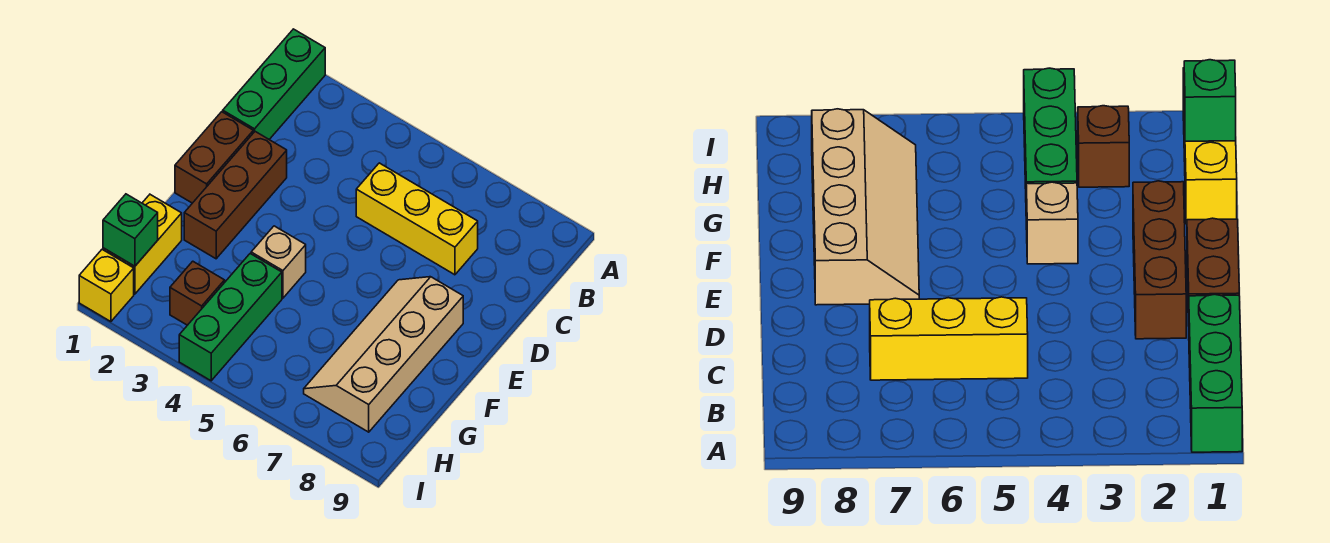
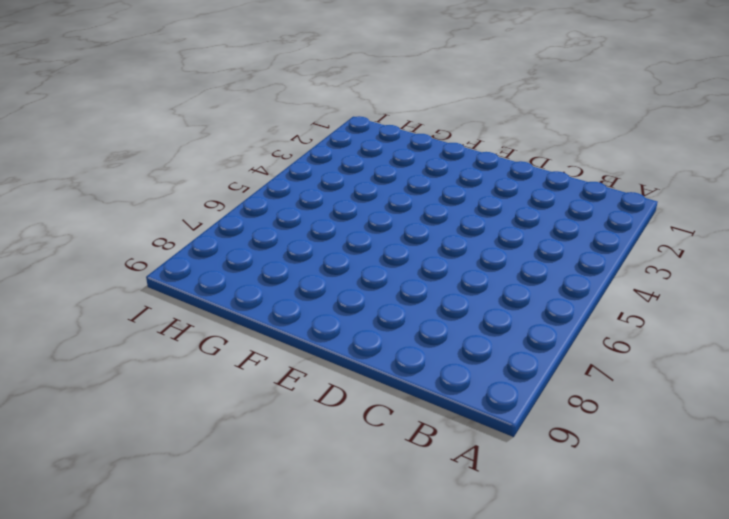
none -> green 1x3 brick [223,29,325,139]
none -> yellow 1x3 brick [356,163,478,275]

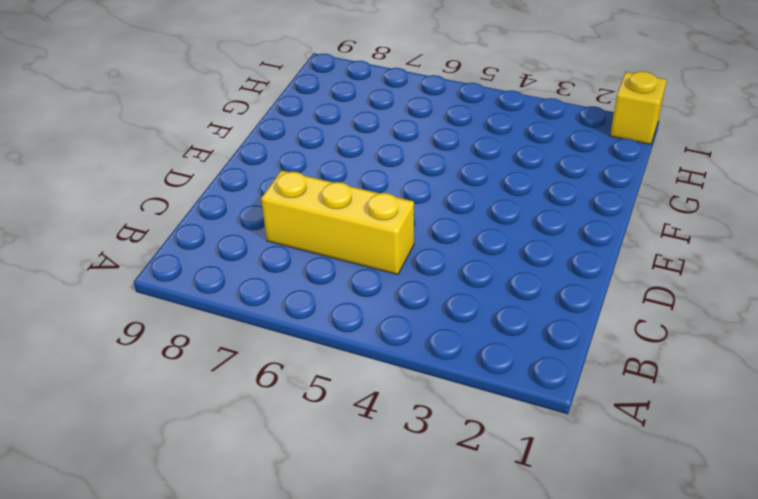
none -> green 1x3 brick [223,29,325,139]
none -> brown 1x2 brick [175,112,253,203]

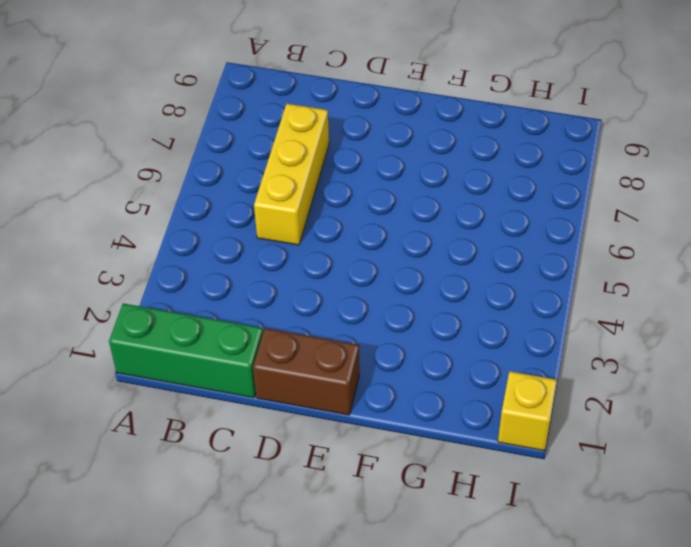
none -> brown 1x3 brick [184,132,287,259]
none -> tan 2x4 slope [304,277,463,432]

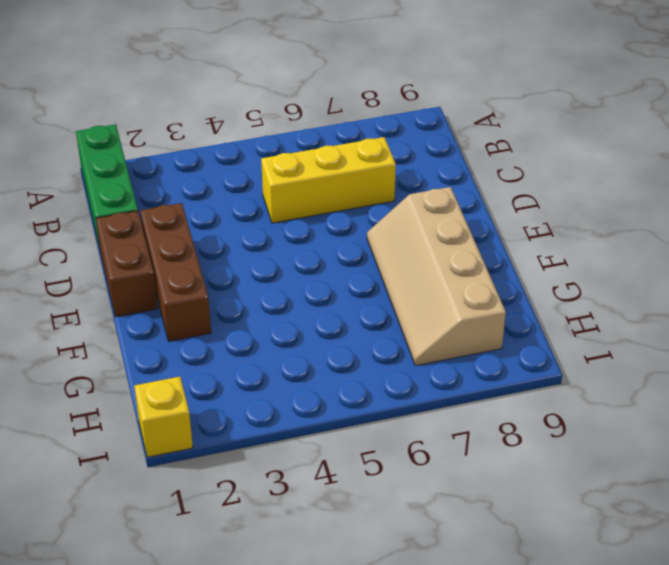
none -> tan 1x1 brick [251,226,306,298]
none -> yellow 1x2 brick [103,195,182,294]

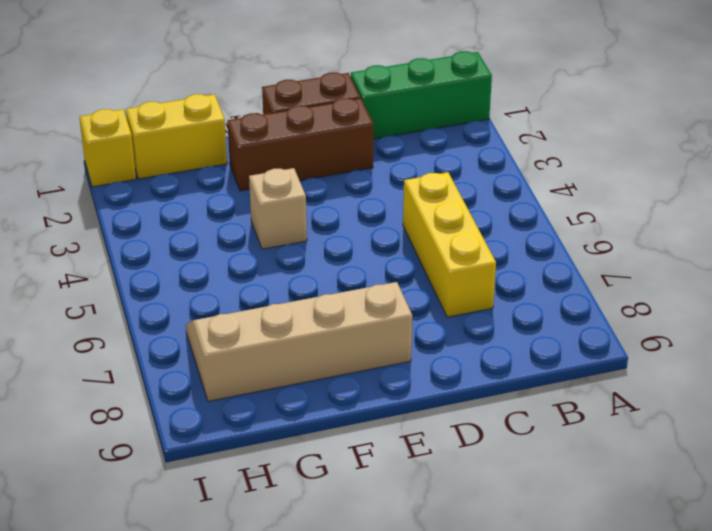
none -> green 1x3 brick [179,254,282,381]
none -> brown 1x1 brick [170,261,225,325]

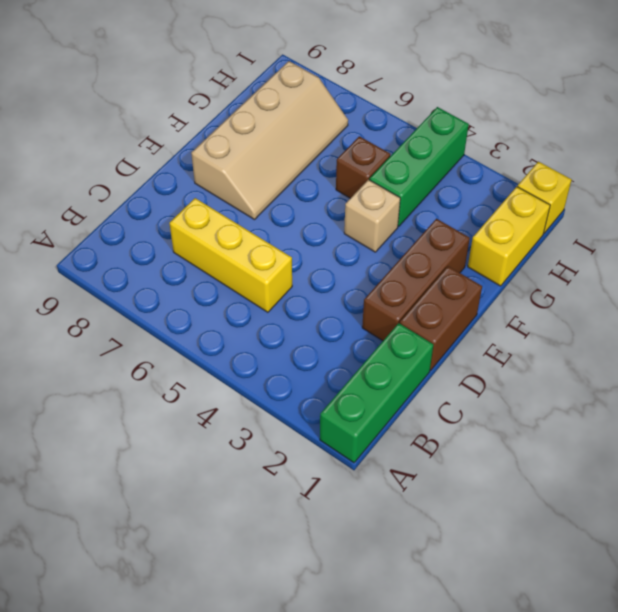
brown 1x1 brick [336,136,390,198] -> brown 1x1 brick moved to [170,261,225,325]
none -> green 1x1 brick [103,194,158,266]

